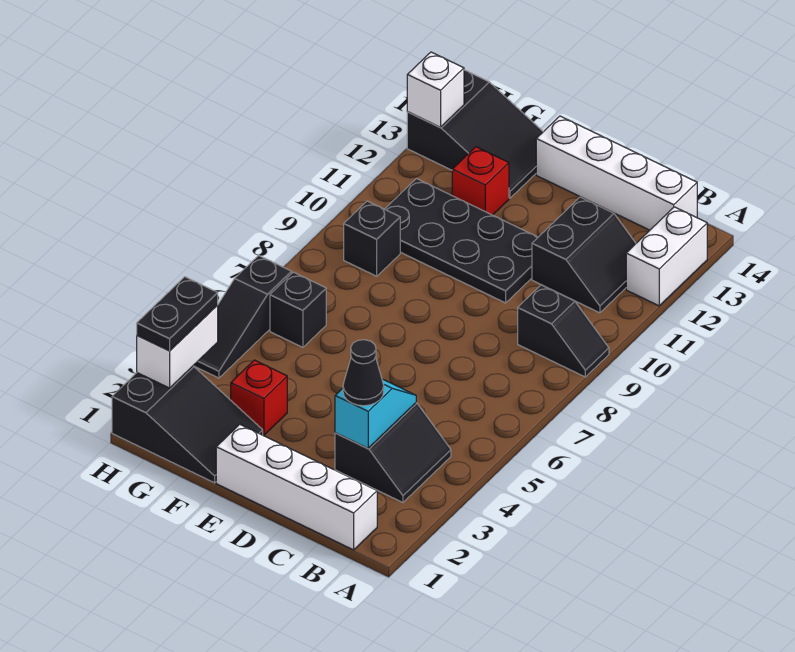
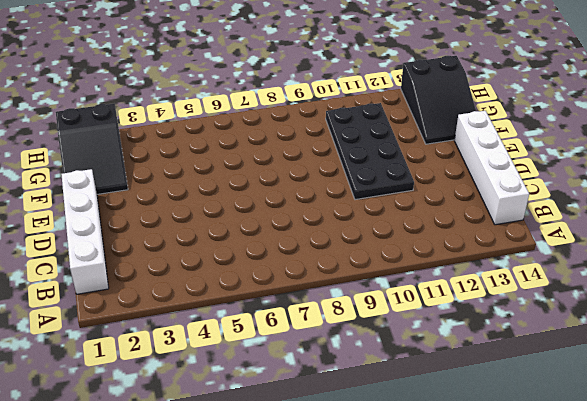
none -> black 1x2 slope [518,285,609,377]
none -> white 1x2 brick [626,207,707,306]
none -> black 2x2 slope [335,403,451,503]

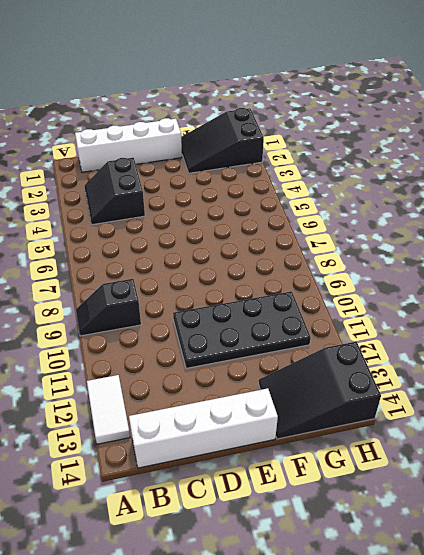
white 1x2 tile [87,375,130,444] -> white 1x2 brick [626,207,707,306]
none -> black 2x2 slope [532,197,636,313]
none -> red 1x1 brick [231,360,287,436]
none -> red 1x1 brick [452,147,509,215]

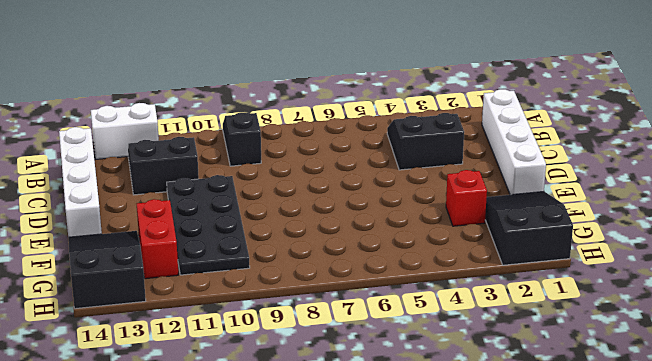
red 1x2 brick [137,199,178,279] -> red 1x1 brick [452,147,509,215]
none -> black 1x1 brick [270,272,326,347]
none -> black 1x1 brick [344,201,400,276]
none -> black 1x3 slope [193,255,292,378]

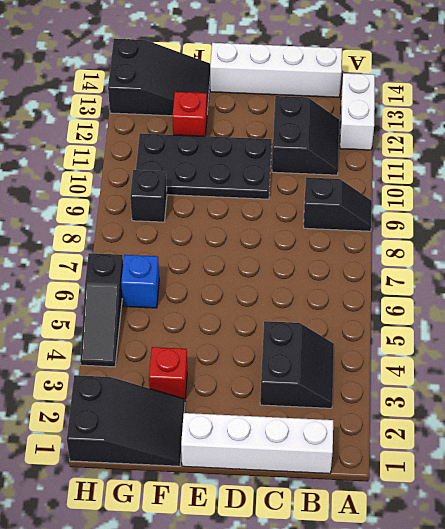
blue 1x1 brick [121,255,159,308] -> black 1x1 brick [270,272,326,347]
none -> cyan 1x2 slope [335,379,416,448]
none -> white 1x2 brick [137,305,218,388]
none -> white 1x1 brick [407,52,464,127]

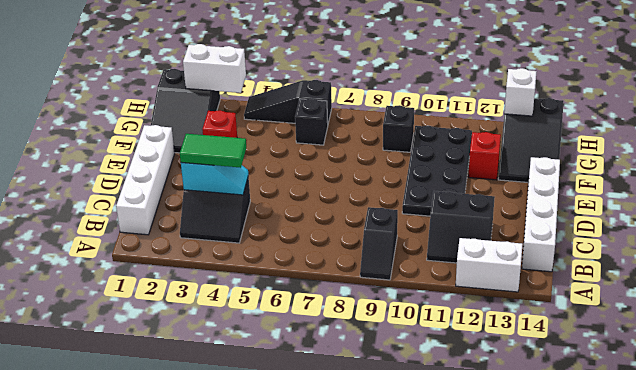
green 1x2 tile [180,134,246,168] -> black 1x1 cone [343,340,384,406]
none -> black 1x2 plate [137,277,218,351]

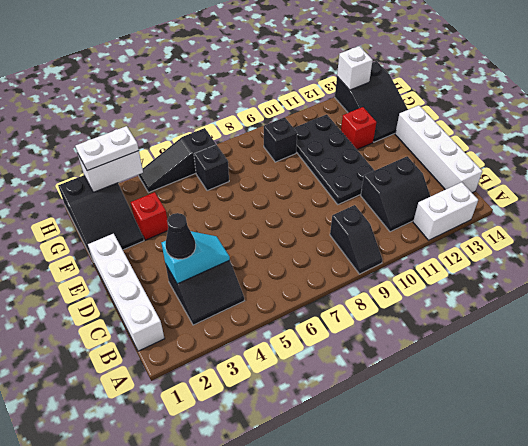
white 1x2 plate [76,126,139,171] -> black 1x2 plate [137,277,218,351]

